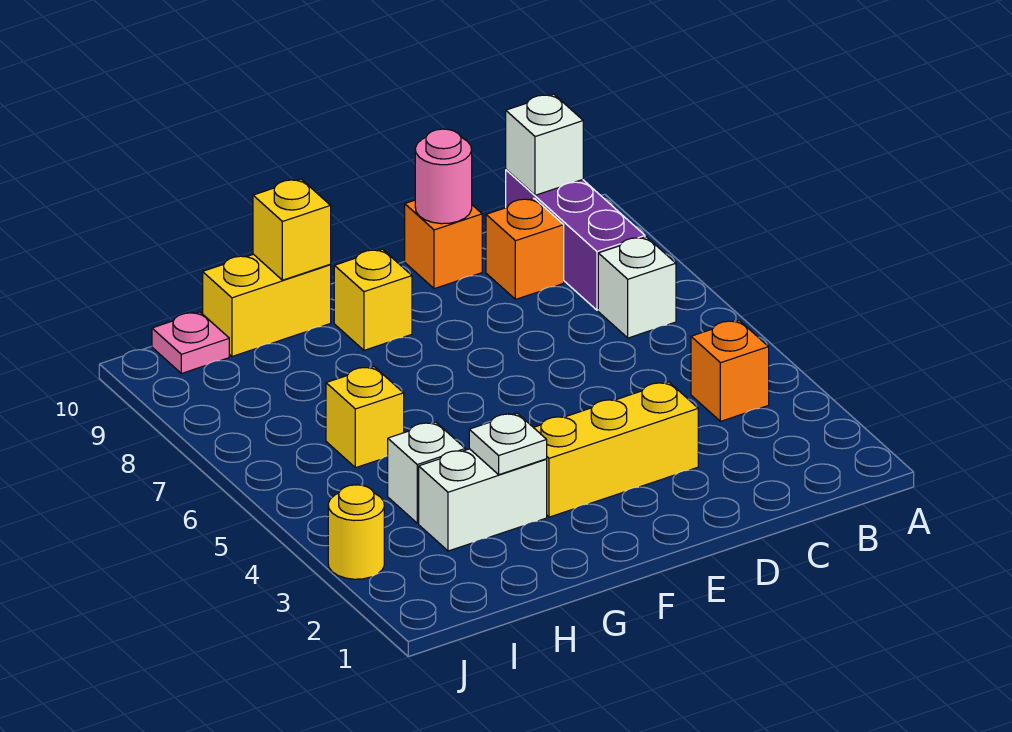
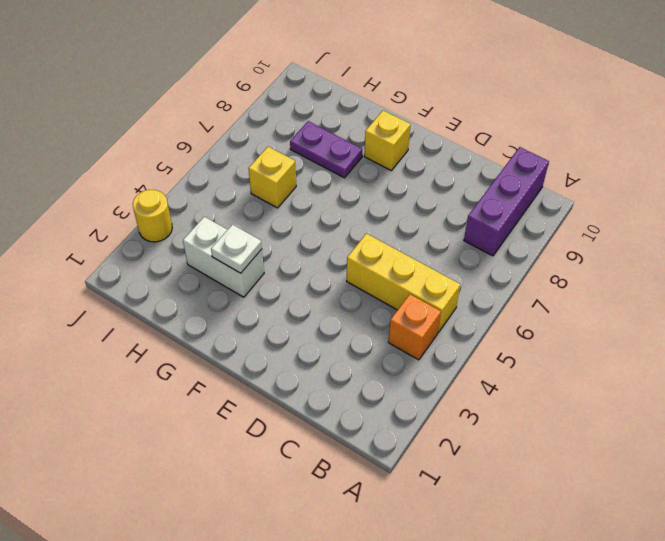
yellow 1x3 brick [347,233,460,333] -> yellow 1x3 brick moved to [533,382,698,517]
purple 1x2 plate [290,121,362,178] -> none
none -> white 1x1 brick [598,237,676,338]
none -> orange 1x1 brick [486,198,564,299]
none -> orange 1x1 brick [405,200,482,289]

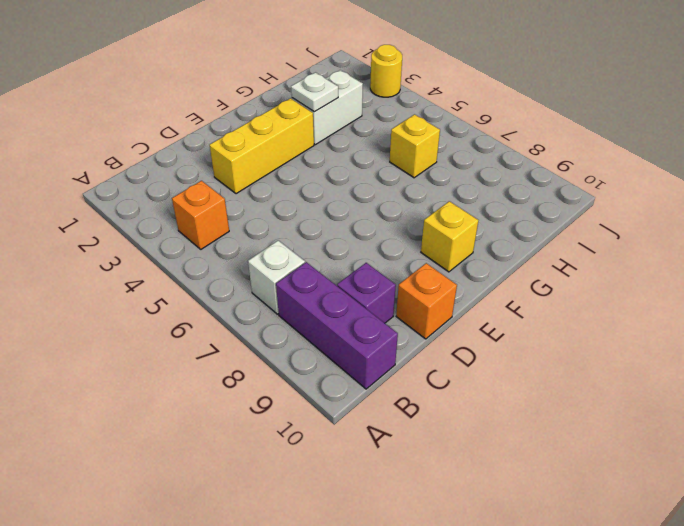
purple 1x1 brick [337,263,396,323] -> orange 1x1 brick [486,198,564,299]
none -> yellow 1x2 brick [203,254,331,357]
none -> white 1x1 brick [388,422,465,523]
none -> pink 1x1 plate [152,312,229,374]

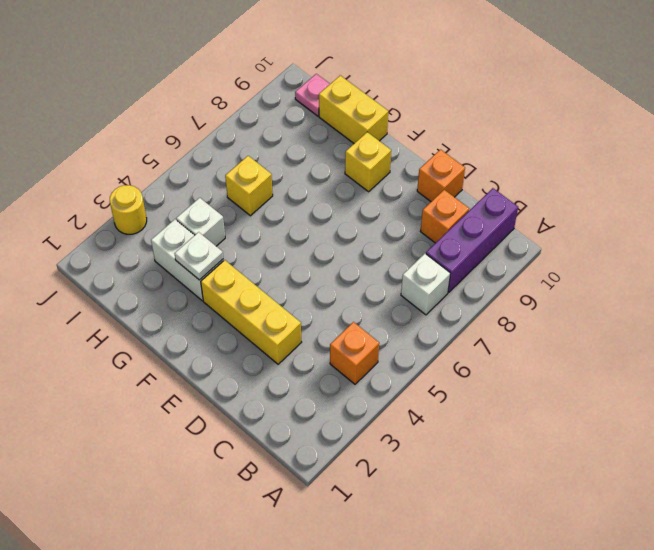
none -> white 1x1 brick [506,94,583,195]
none -> pink 1x1 round brick [415,129,472,224]
none -> yellow 1x1 brick [253,179,331,280]

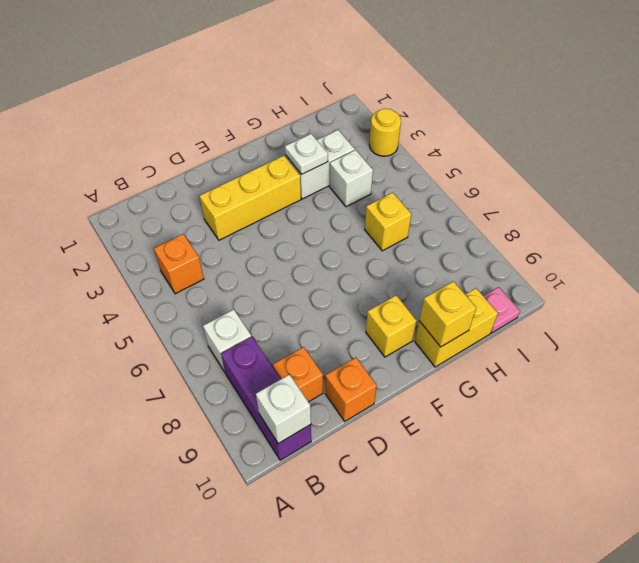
none -> pink 1x1 round brick [415,129,472,224]

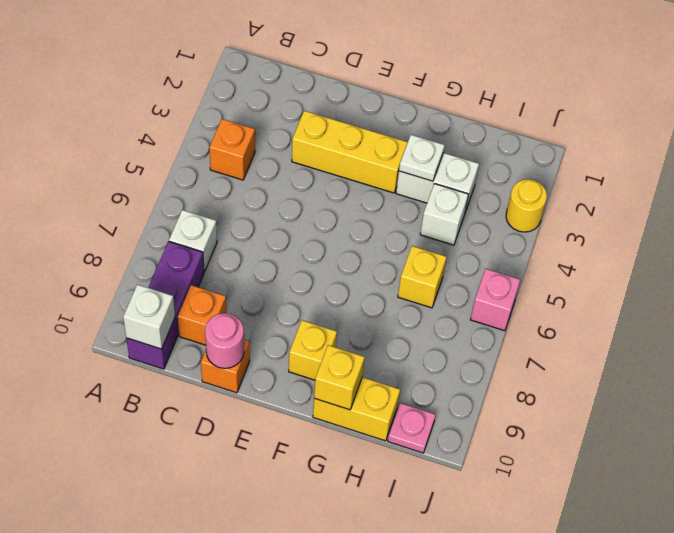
pink 1x1 brick [470,269,520,331] -> none

